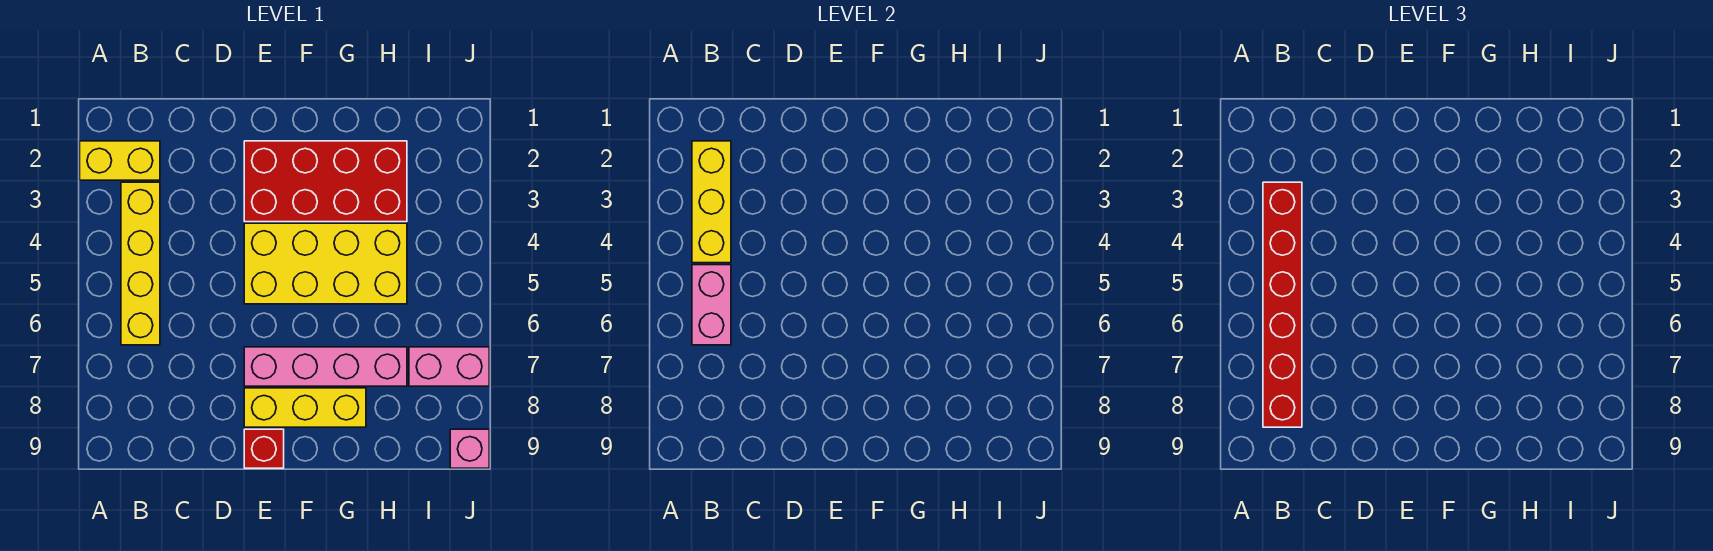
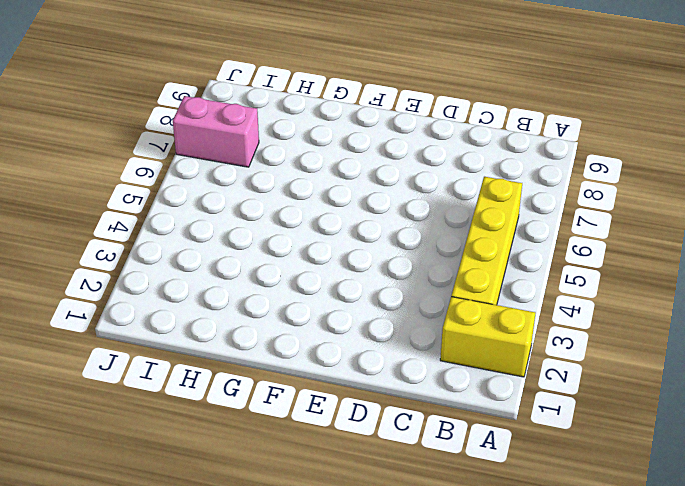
none -> red 2x4 brick [244,141,407,222]
none -> yellow 2x4 brick [244,223,407,304]
none -> pink 1x4 brick [244,347,407,386]

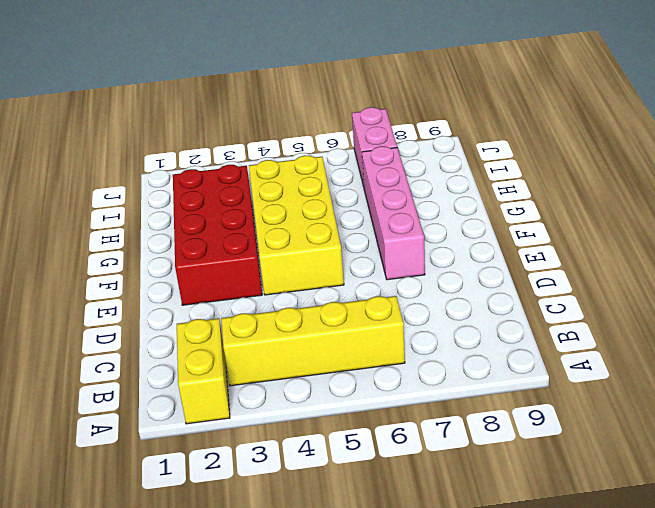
none -> yellow 1x3 brick [244,388,366,427]
none -> red 1x1 brick [244,429,284,468]
none -> pink 1x1 brick [450,429,489,468]

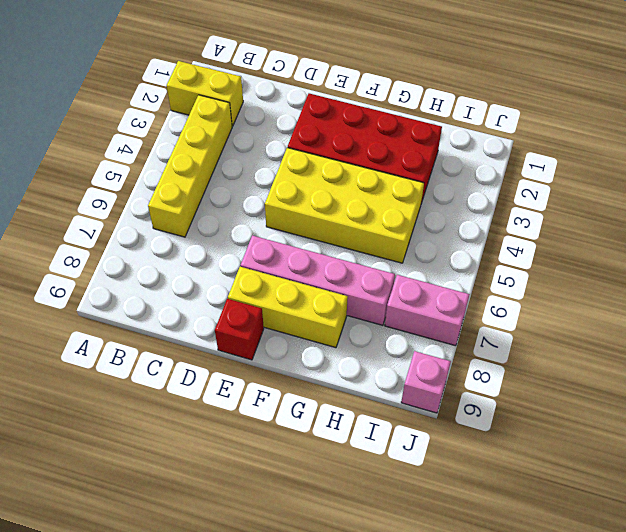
none -> yellow 1x3 brick [692,141,731,263]
none -> pink 1x2 brick [692,265,731,345]
none -> red 1x6 brick [1263,182,1302,427]

